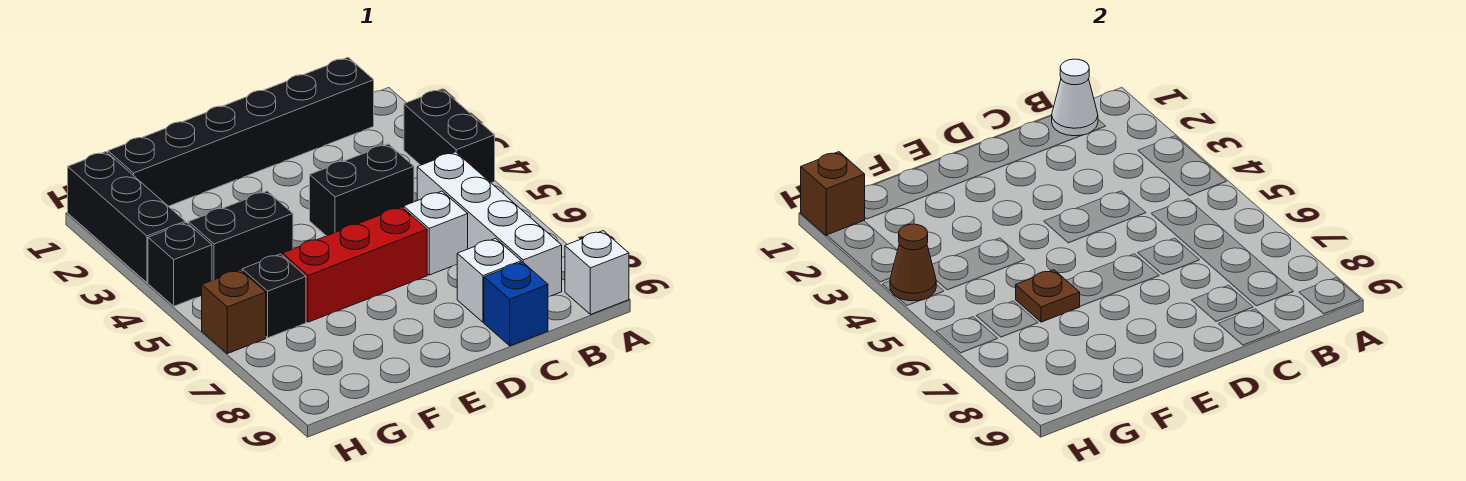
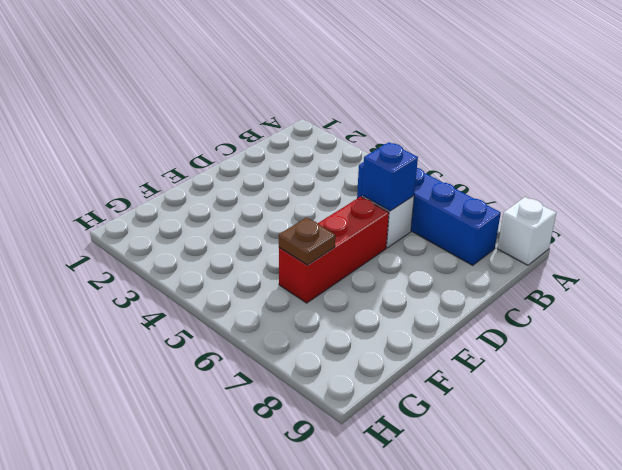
blue 1x4 brick [357,162,501,265] -> white 1x4 brick [417,152,562,297]
blue 1x1 brick [362,142,418,211] -> blue 1x1 brick moved to [484,262,548,346]
none -> black 1x2 brick [404,89,495,183]
none -> black 1x6 brick [108,58,374,206]
none -> black 1x2 brick [310,144,414,236]

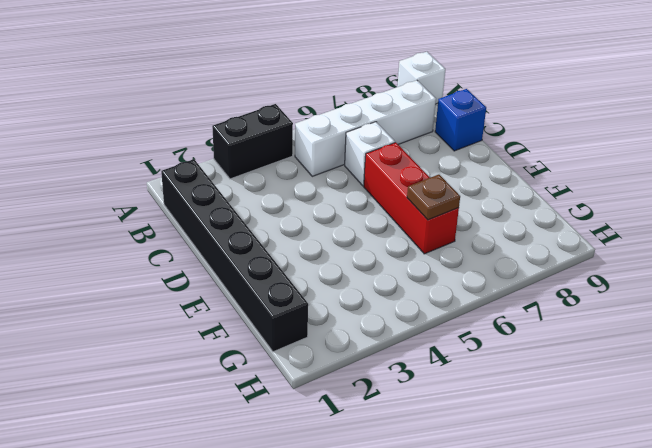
none -> black 1x2 brick [310,144,414,236]
none -> white 1x1 brick [457,238,521,322]
none -> black 1x2 brick [189,191,293,280]

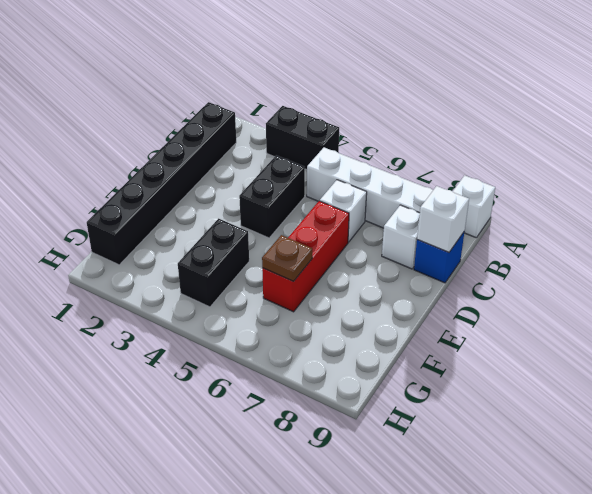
white 1x1 brick [417,186,469,252] -> none
none -> black 1x1 brick [242,254,306,338]
none -> black 1x3 brick [68,152,185,283]
none -> black 1x1 brick [148,223,212,306]

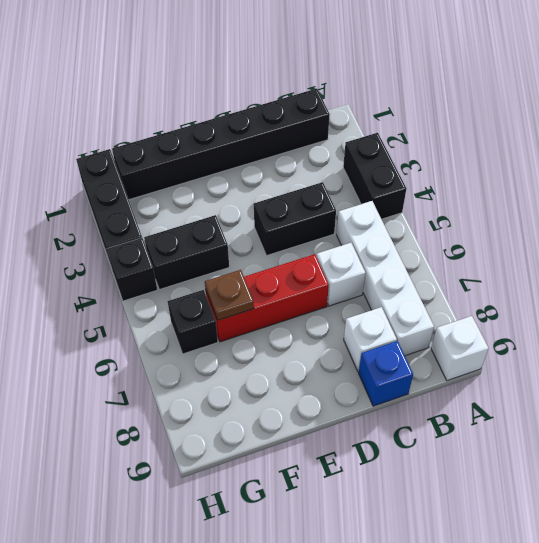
none -> brown 1x1 brick [202,270,266,354]
none -> white 1x1 cone [1052,59,1098,136]
none -> brown 1x1 brick [801,152,865,235]

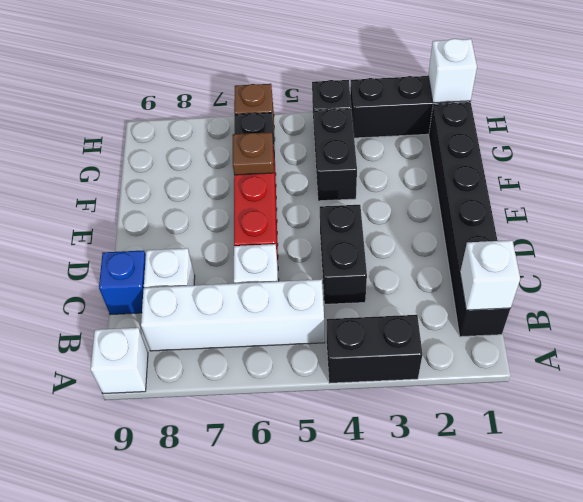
white 1x1 brick [460,240,520,310] -> white 1x1 cone [1052,59,1098,136]
white 1x1 brick [428,39,477,103] -> brown 1x1 brick [801,152,865,235]
none -> brown 1x1 cone [890,224,936,301]

